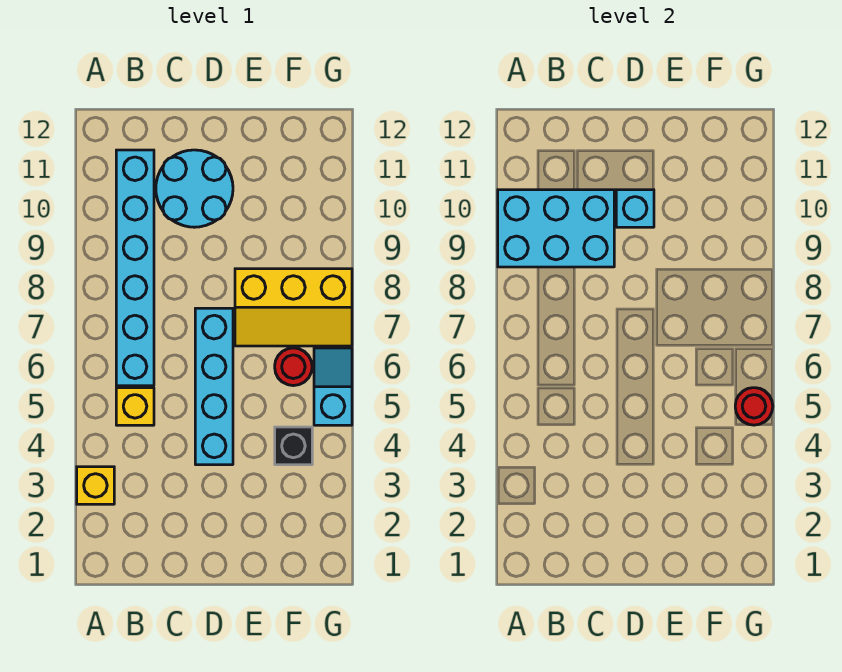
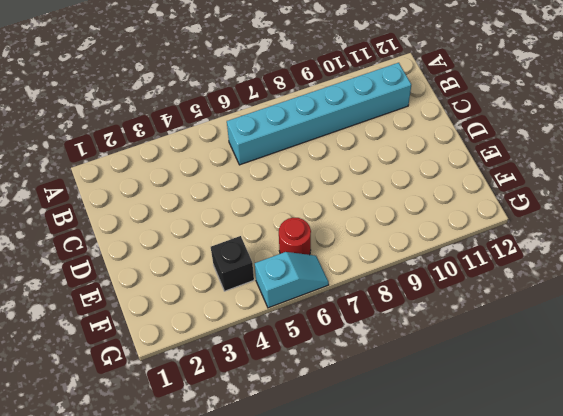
none -> yellow 1x1 brick [77,467,114,504]
none -> yellow 1x1 brick [116,388,154,425]
none -> cyan 2x2 round brick [156,150,233,227]

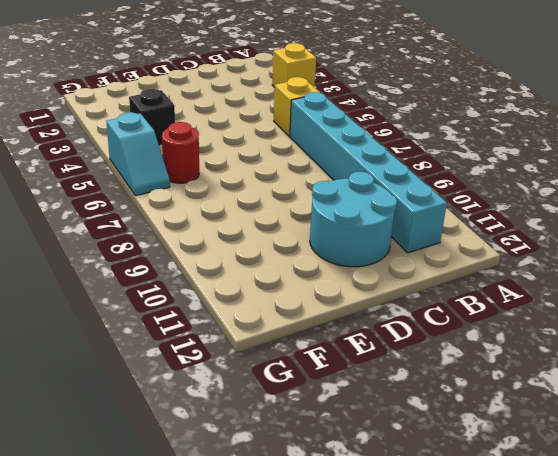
none -> cyan 1x4 brick [195,308,233,465]
none -> yellow 2x3 slope [235,269,352,346]
none -> cyan 2x3 brick [498,190,614,267]

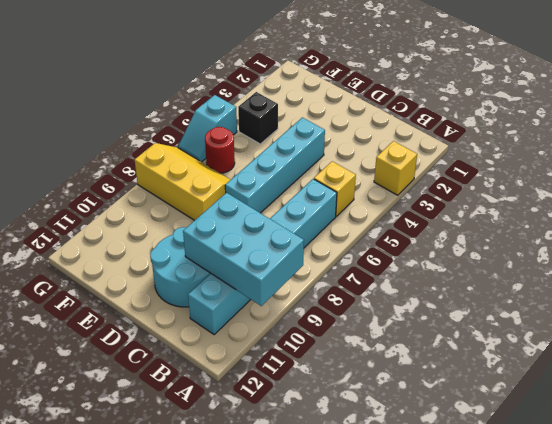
none -> cyan 1x1 brick [616,190,654,227]
none -> red 1x1 round brick [735,388,773,425]

